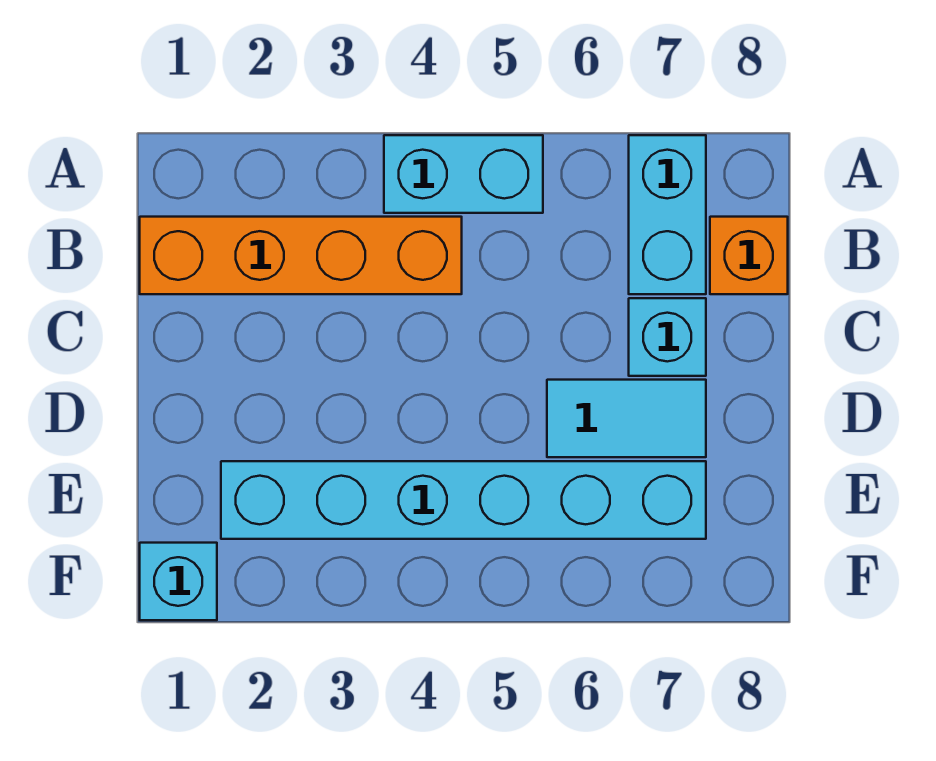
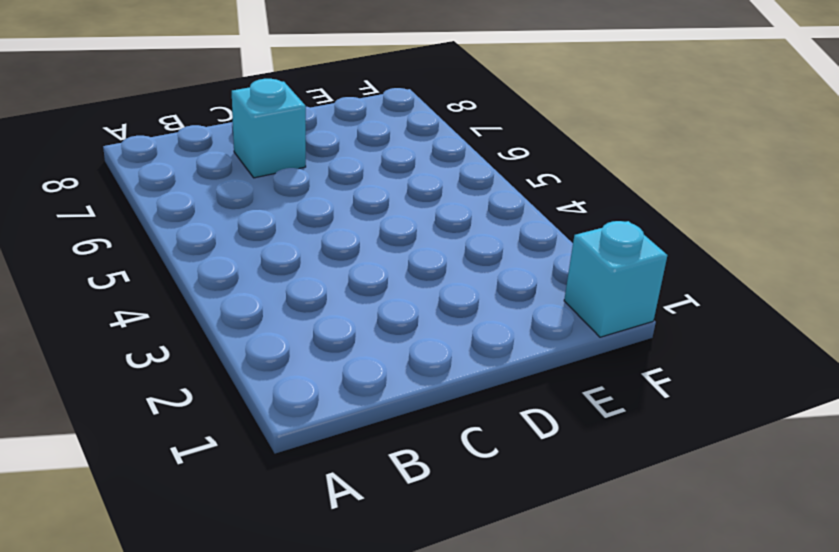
none -> cyan 1x2 brick [384,135,543,213]
none -> cyan 1x2 brick [629,135,706,294]

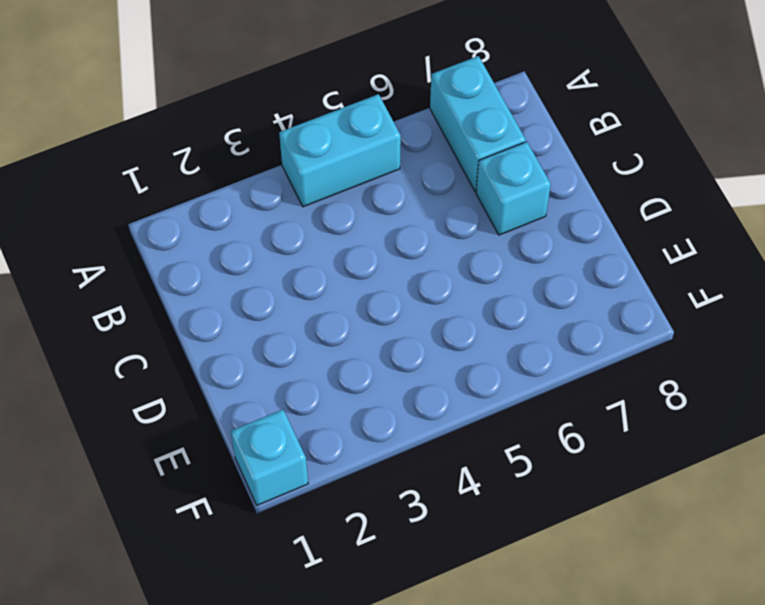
none -> orange 1x4 brick [140,217,462,294]
none -> orange 1x1 brick [710,217,788,294]

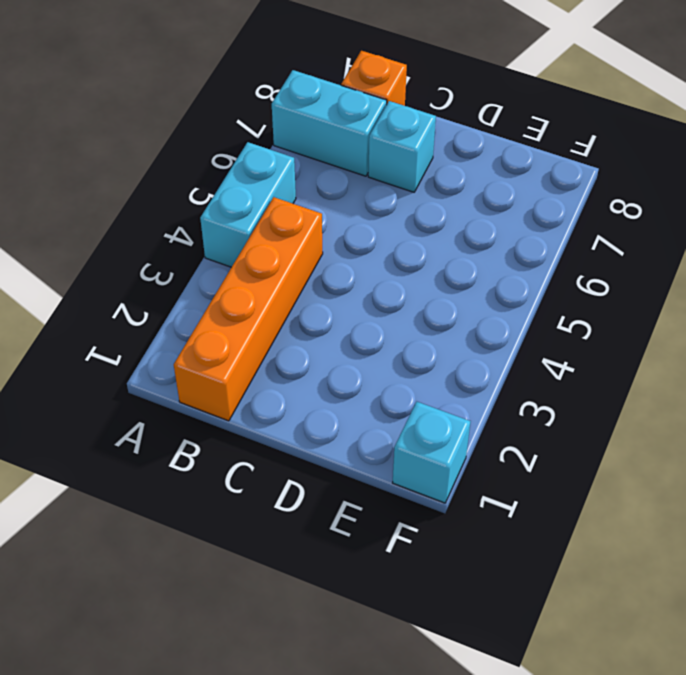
none -> cyan 1x2 tile [547,380,706,457]
none -> cyan 1x6 brick [221,461,706,539]

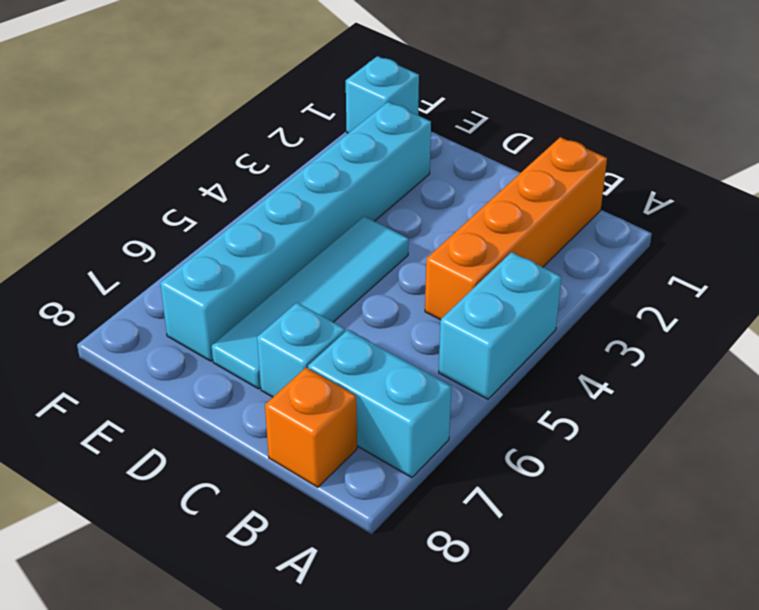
cyan 1x4 tile [212,216,409,389] -> cyan 1x2 tile [547,380,706,457]

